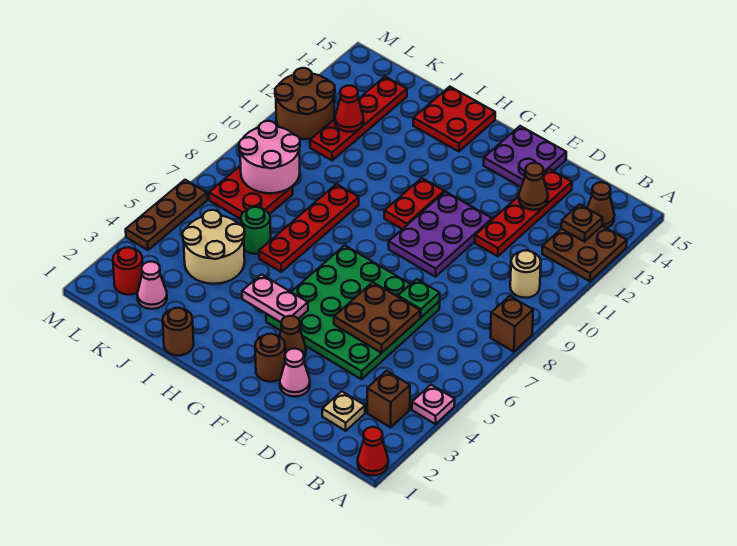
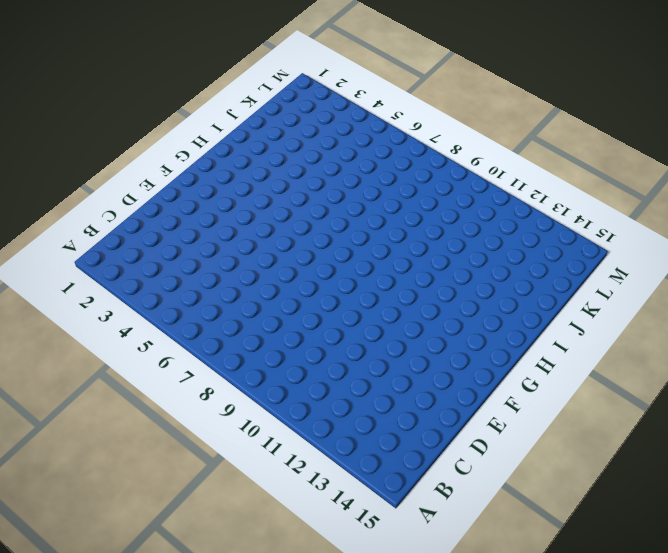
none -> red 1x1 cone [358,427,388,476]
none -> pink 1x1 plate [412,385,455,424]
none -> brown 1x1 brick [490,296,533,352]
none -> brown 2x2 plate [542,226,627,281]

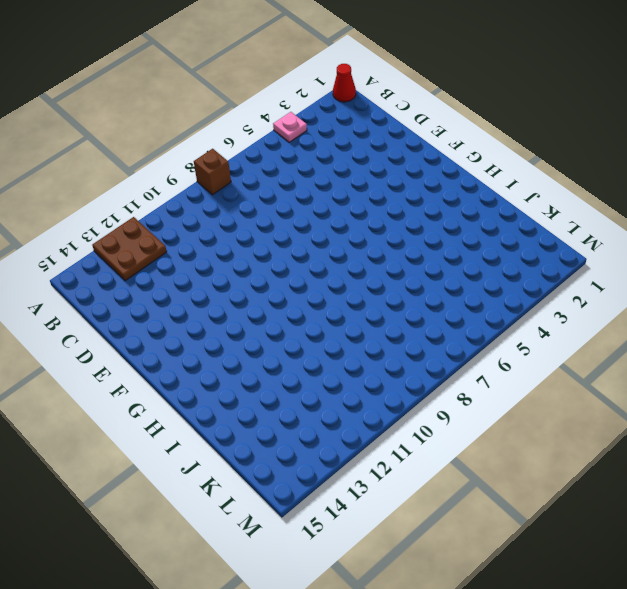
none -> brown 1x1 brick [367,371,410,427]
none -> tan 1x1 round brick [510,250,541,298]
none -> brown 1x1 cone [587,182,614,228]
none -> tan 1x1 plate [322,391,365,431]

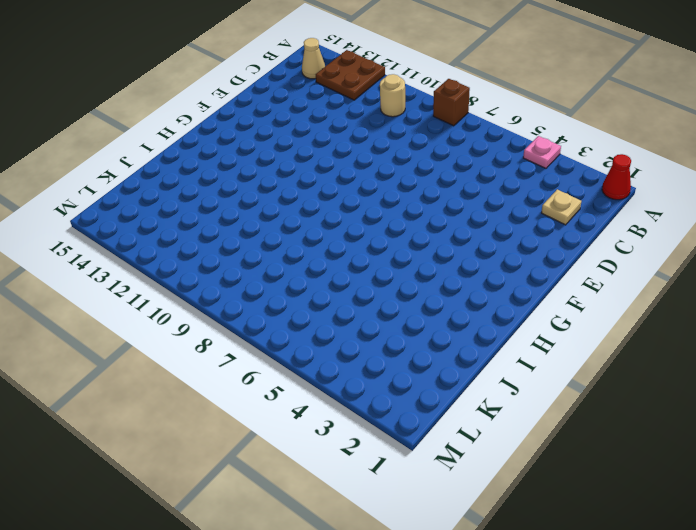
tan 1x1 cone [302,38,325,79] -> brown 1x1 cone [587,182,614,228]
none -> brown 1x1 brick [367,371,410,427]
none -> green 4x4 plate [266,245,440,379]
none -> red 1x4 plate [475,169,572,256]
none -> pink 1x1 cone [280,349,310,397]

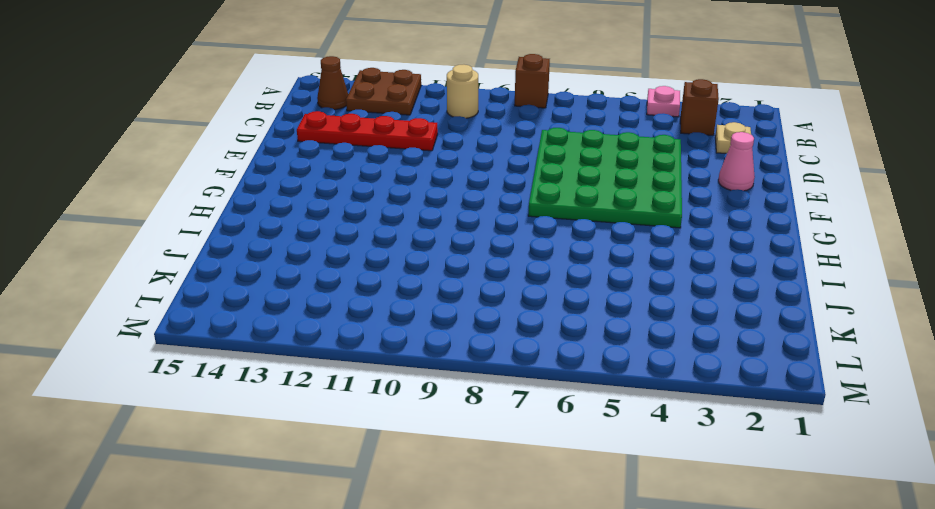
none -> red 1x1 cone [358,427,388,476]
none -> purple 2x3 plate [389,192,492,277]
none -> purple 2x2 plate [484,126,566,187]
none -> brown 1x1 round brick [255,334,285,382]

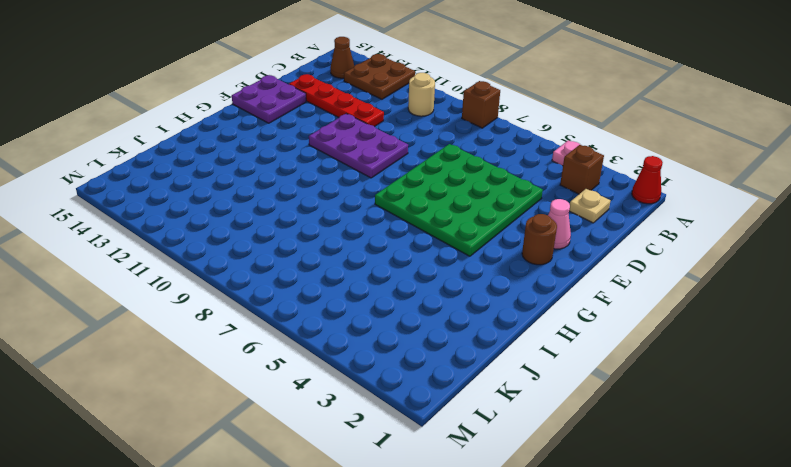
none -> brown 1x1 cone [280,316,306,357]
none -> red 1x2 plate [384,178,444,229]
none -> red 2x2 plate [413,87,495,152]
none -> brown 1x1 round brick [163,308,194,356]

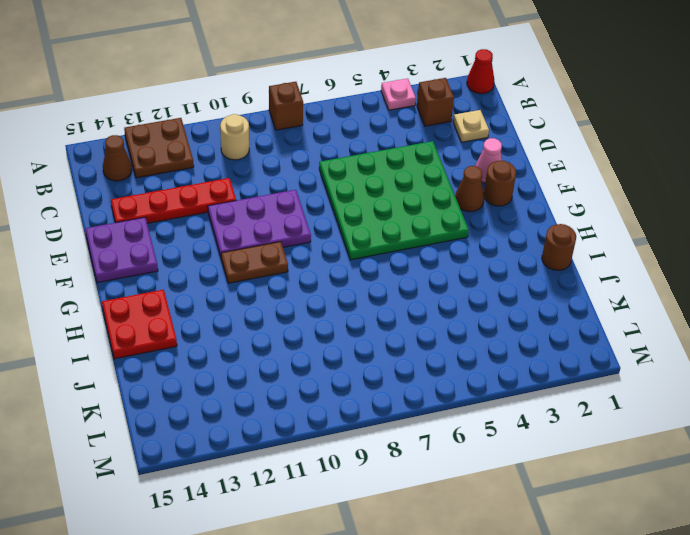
brown 1x2 plate [221,242,288,283] -> red 1x2 plate [384,178,444,229]
none -> red 1x4 plate [259,184,359,272]
none -> tan 2x2 round brick [183,210,245,284]
none -> green 1x1 round brick [241,207,271,254]
none -> pink 1x1 cone [137,262,167,309]

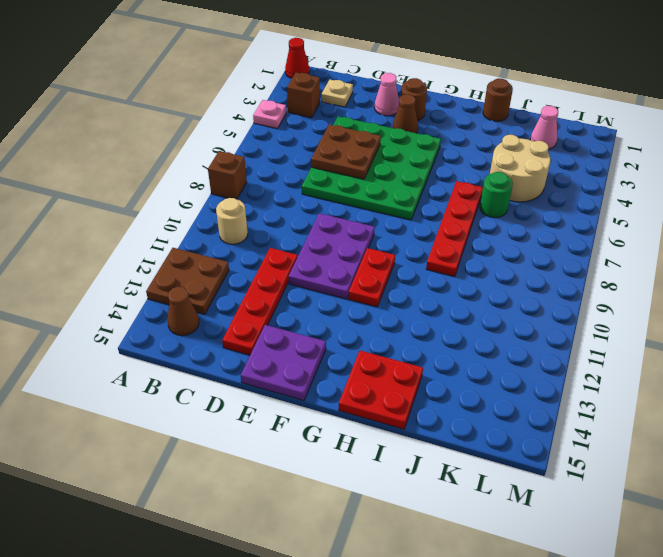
none -> red 2x2 plate [209,166,293,219]
none -> red 1x4 plate [310,77,407,160]
none -> red 1x1 round brick [113,247,143,295]
none -> brown 2x2 round brick [275,68,335,139]

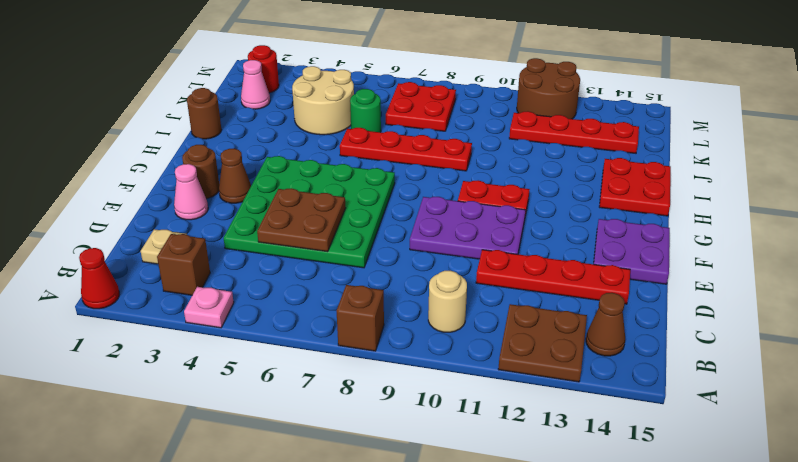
none -> brown 1x3 plate [126,180,207,250]
none -> brown 1x1 plate [561,204,603,242]
none -> green 1x1 plate [398,279,440,317]
none -> brown 1x1 cone [519,163,548,210]

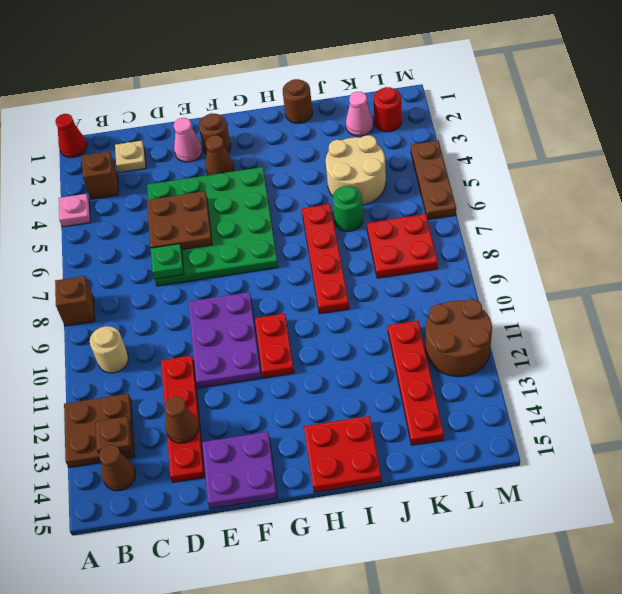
none -> pink 1x2 plate [242,274,308,322]
none -> pink 2x2 round brick [239,121,300,193]
none -> red 1x1 cone [335,85,364,132]

